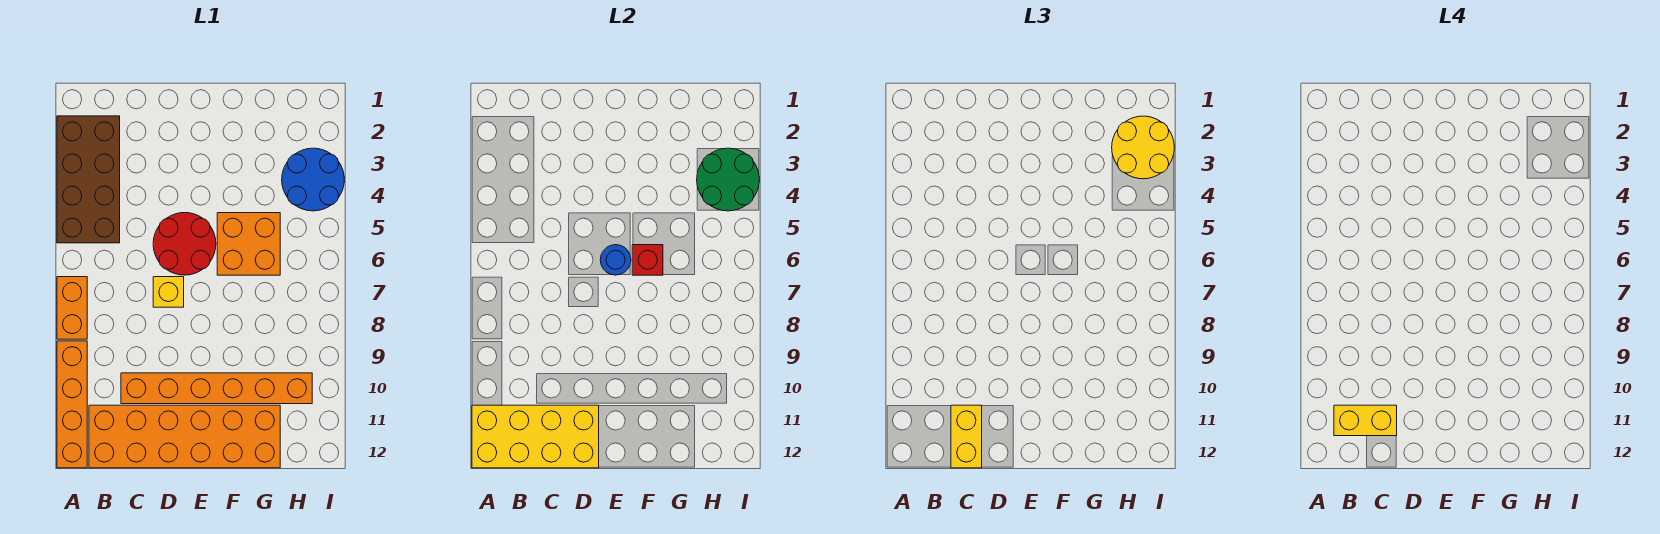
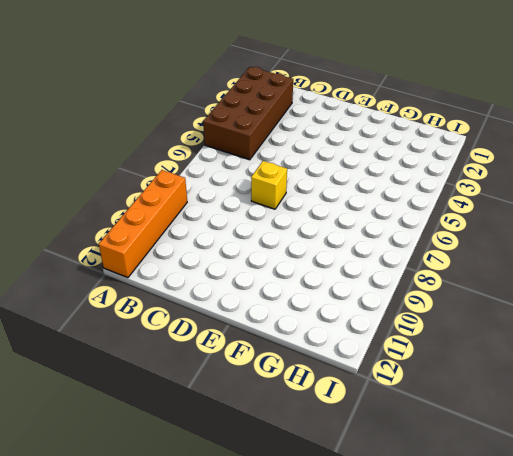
none -> orange 1x2 brick [57,277,87,339]
none -> orange 2x6 brick [89,405,280,468]
none -> orange 1x6 brick [121,373,312,404]

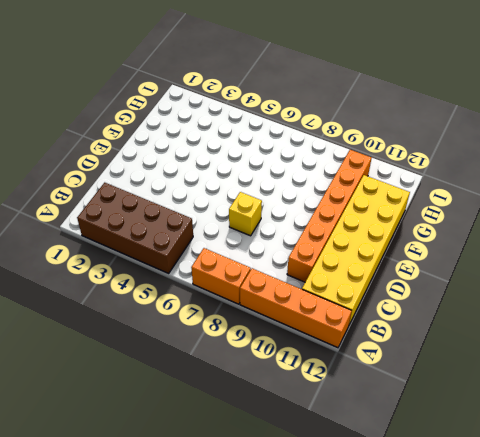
yellow 2x6 brick [302,175,410,324] -> orange 2x6 brick [89,405,280,468]
none -> red 2x2 round brick [153,213,216,275]
none -> orange 2x2 brick [217,213,280,275]
none -> blue 2x2 round brick [282,148,344,211]

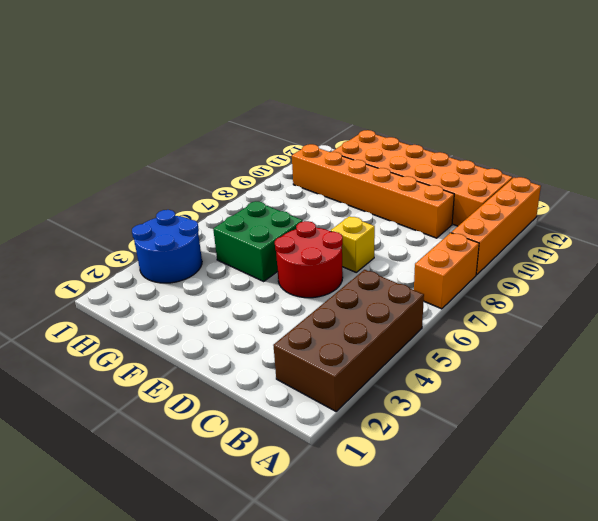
green 2x2 brick [213,201,303,281] -> orange 2x2 brick [217,213,280,275]
none -> yellow 2x4 brick [472,405,599,468]
none -> blue 1x1 round brick [600,245,631,275]
none -> red 1x1 brick [632,245,663,275]

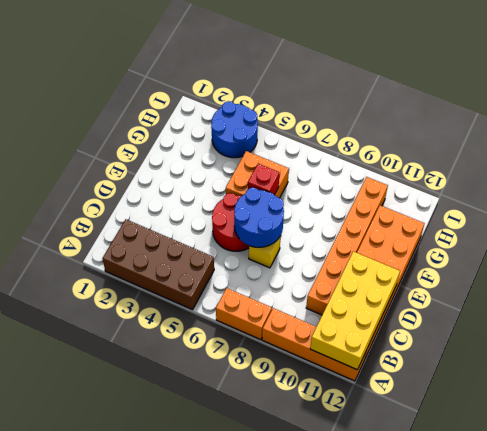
blue 2x2 round brick [234,188,284,247] -> blue 1x1 round brick [600,245,631,275]
none -> green 2x2 round brick [697,148,759,211]
none -> yellow 1x2 brick [951,405,982,468]
none -> yellow 2x2 round brick [1112,116,1174,179]

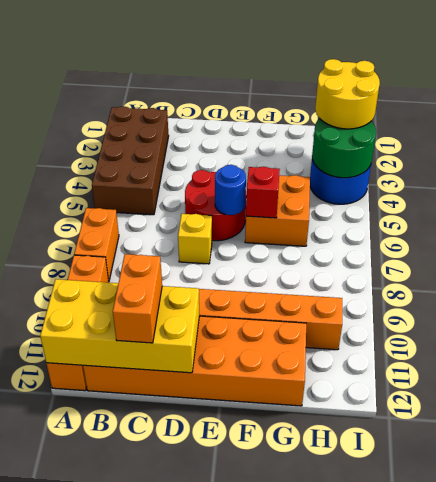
orange 1x2 brick [113,254,162,343] -> yellow 1x2 brick [951,405,982,468]
none -> yellow 1x2 brick [1334,405,1397,436]

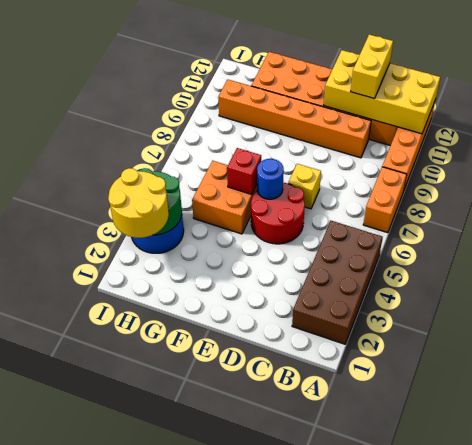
none -> yellow 1x2 brick [1334,405,1397,436]

